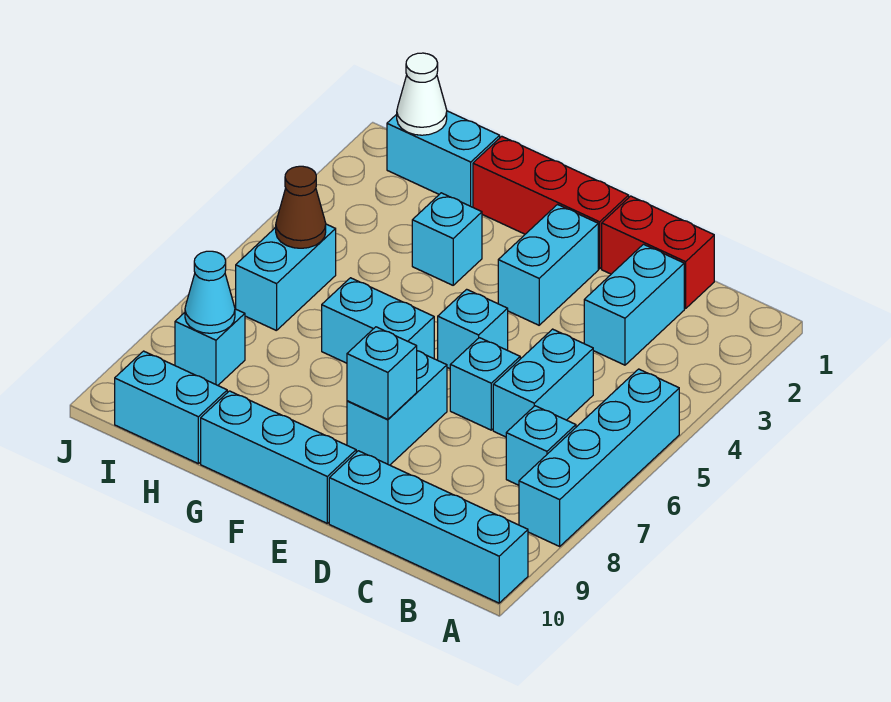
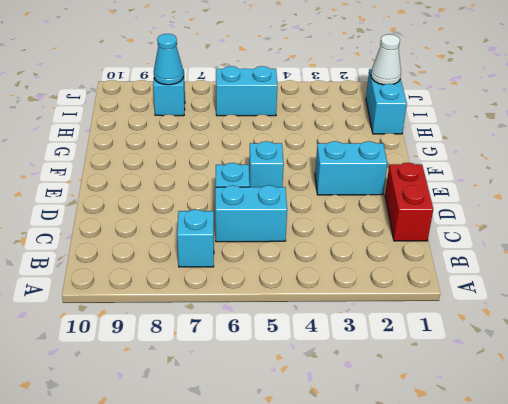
none -> cyan 1x4 brick [519,369,679,546]
none -> cyan 1x4 brick [329,451,528,603]
none -> cyan 1x2 brick [584,244,684,365]

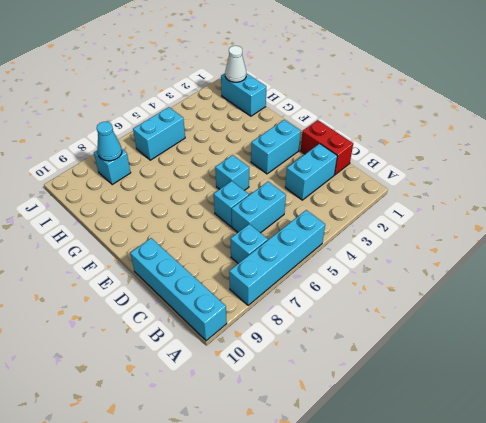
none -> red 1x3 brick [473,136,629,269]
none -> cyan 1x2 brick [347,351,447,465]
none -> cyan 1x3 brick [201,391,356,523]

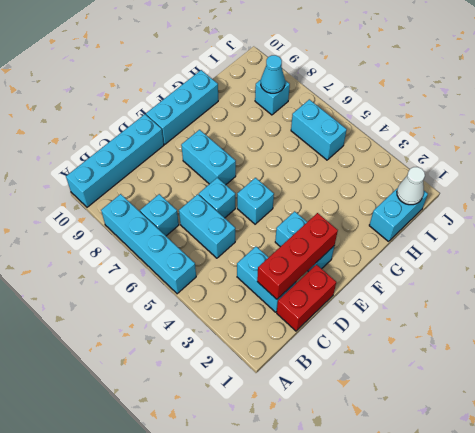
red 1x3 brick [257,213,338,299] -> red 1x3 brick moved to [473,136,629,269]
none -> cyan 1x2 brick [322,278,434,363]
none -> cyan 1x1 brick [412,193,482,285]
none -> cyan 1x2 brick [115,351,227,464]

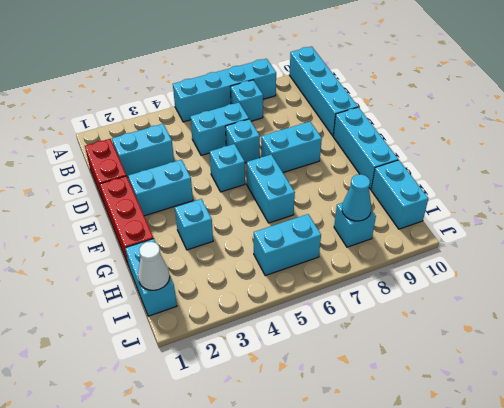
none -> cyan 1x1 brick [347,327,417,419]
none -> brown 1x1 cone [276,166,326,248]

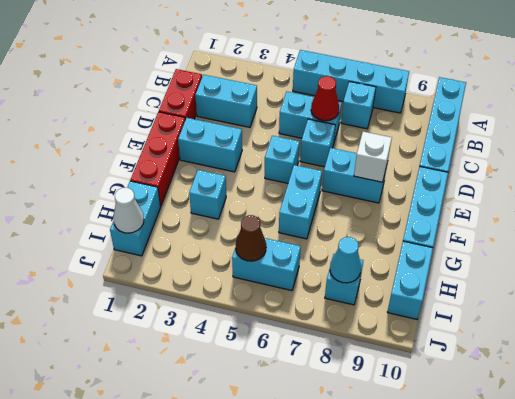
red 1x1 cone [311,76,339,121] -> none
white 1x1 brick [354,132,392,182] -> cyan 1x1 brick [347,327,417,419]

